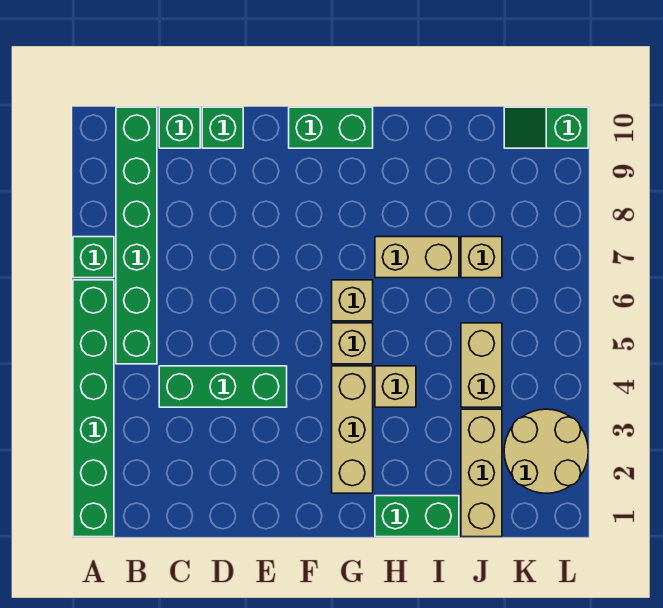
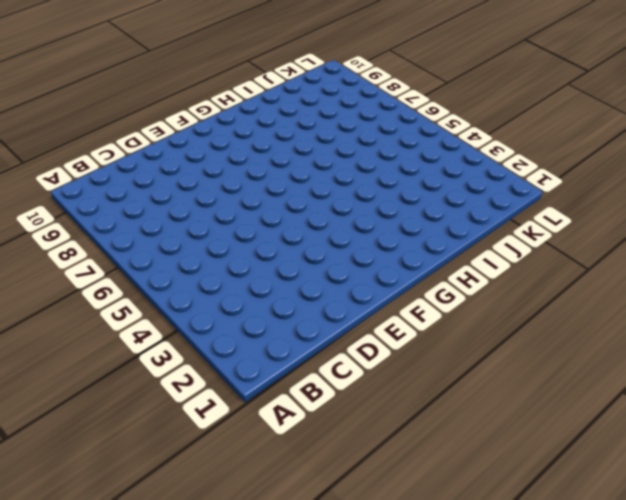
none -> green 1x6 brick [73,280,114,537]
none -> green 1x1 brick [73,237,114,278]
none -> green 1x6 brick [116,107,157,364]

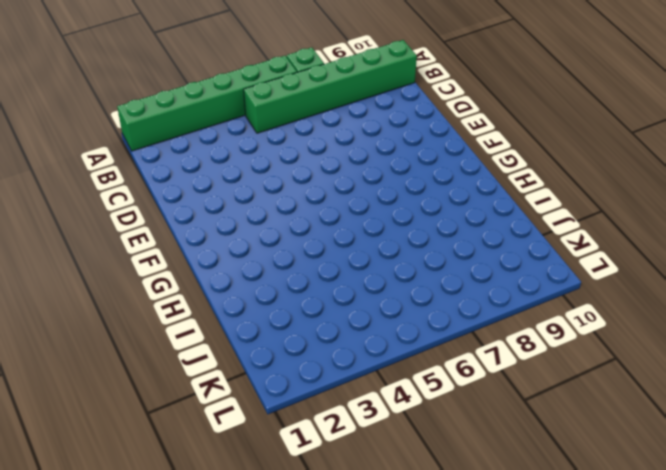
none -> green 1x3 brick [159,366,287,407]
none -> green 1x1 brick [159,107,200,148]
none -> green 1x1 brick [202,107,243,148]

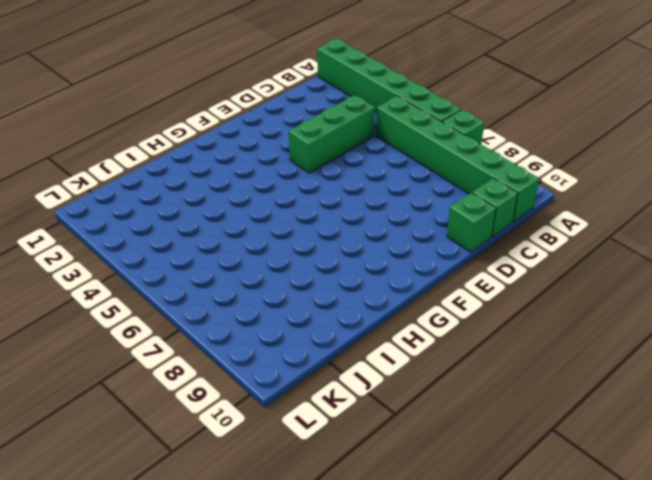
none -> green 1x2 brick [289,107,373,148]
none -> tan 1x3 brick [332,366,373,493]
none -> tan 1x1 brick [332,323,373,364]

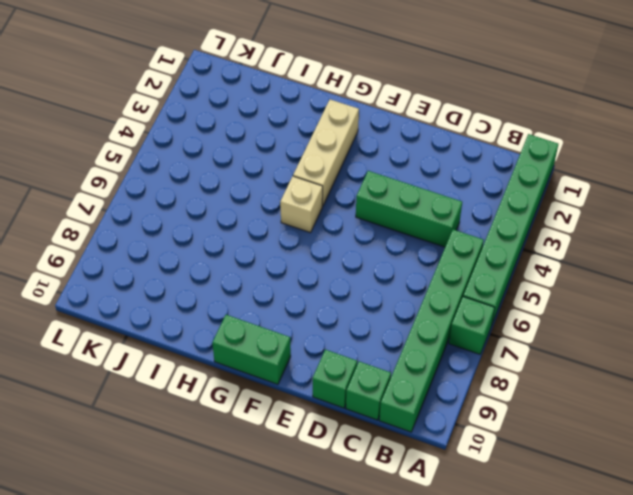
none -> tan 1x1 brick [332,280,373,321]
none -> green 1x2 brick [375,496,459,537]
none -> tan 1x1 brick [375,366,416,407]

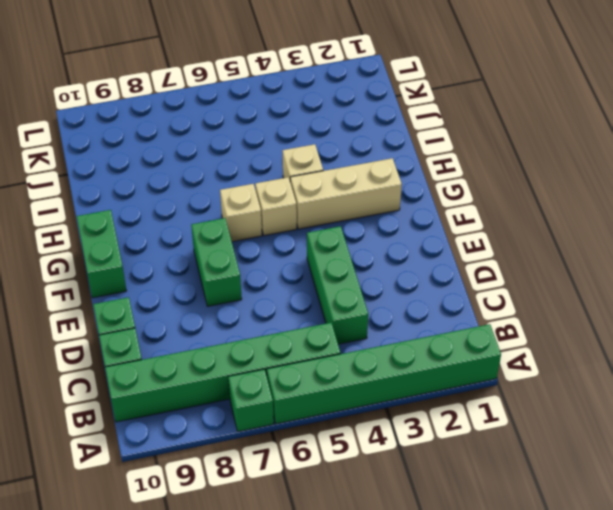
green 1x2 brick [191,218,242,306] -> green 1x2 brick moved to [375,496,459,537]
none -> tan 1x2 brick [375,237,459,278]
none -> tan 1x3 brick [461,409,502,537]
none -> tan 1x2 brick [461,323,502,407]

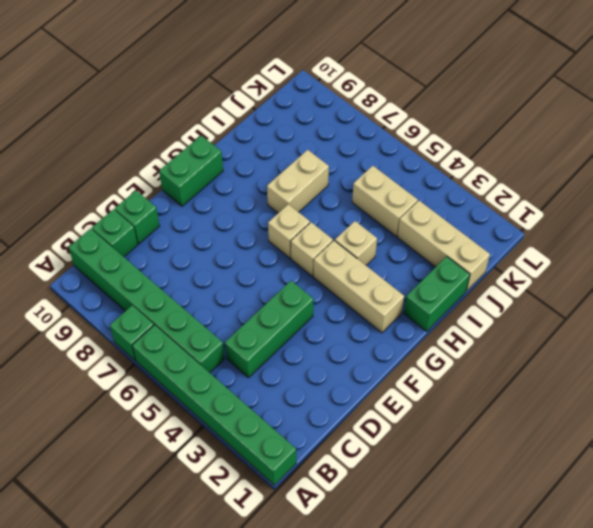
none -> tan 1x1 brick [461,237,502,278]
none -> tan 2x2 round brick [504,409,588,493]
none -> green 1x2 slope [504,107,588,148]

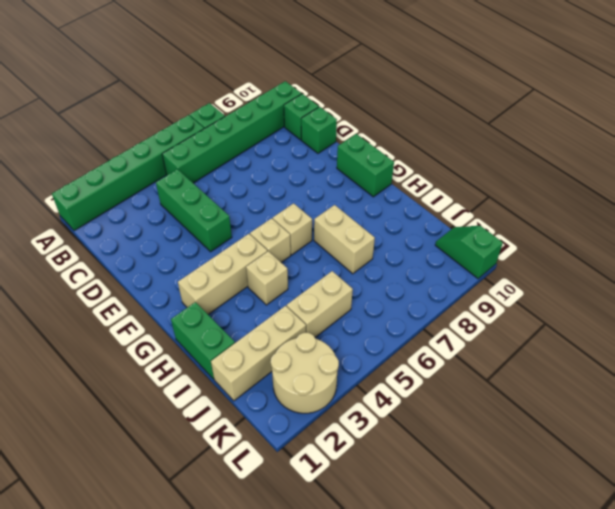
none -> tan 1x1 brick [461,237,502,278]

